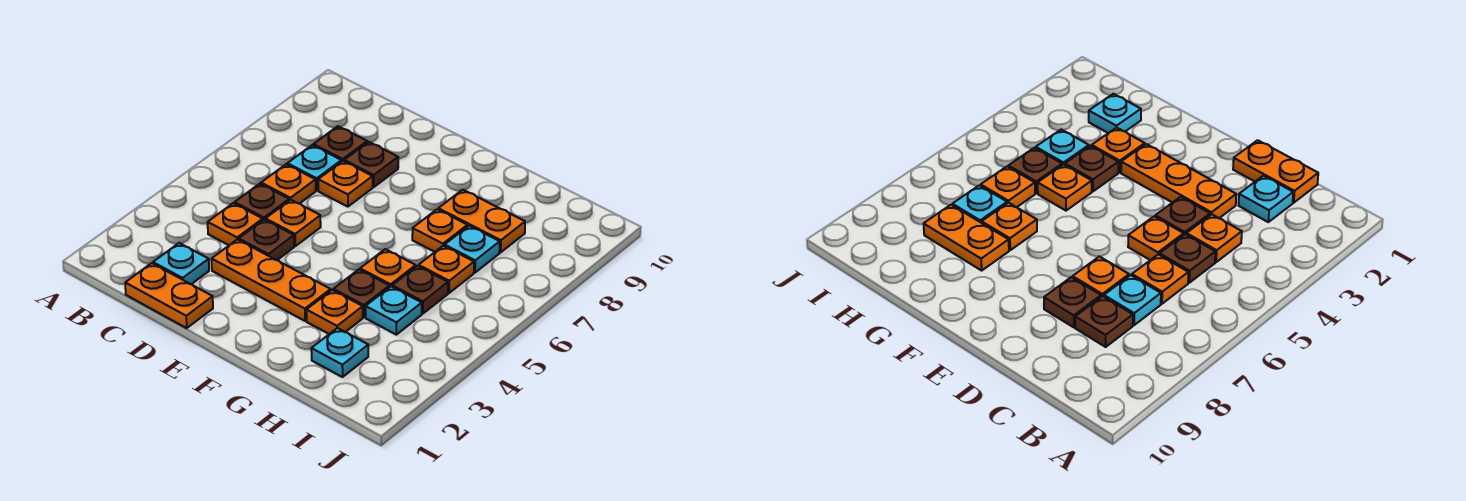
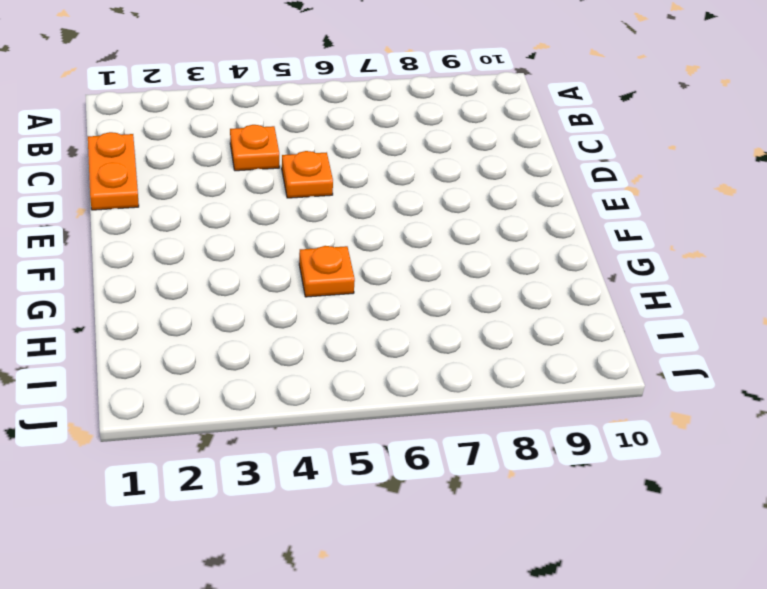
none -> cyan 1x1 plate [153,243,209,284]
none -> brown 1x1 plate [235,184,289,220]
none -> orange 1x1 plate [261,164,316,204]

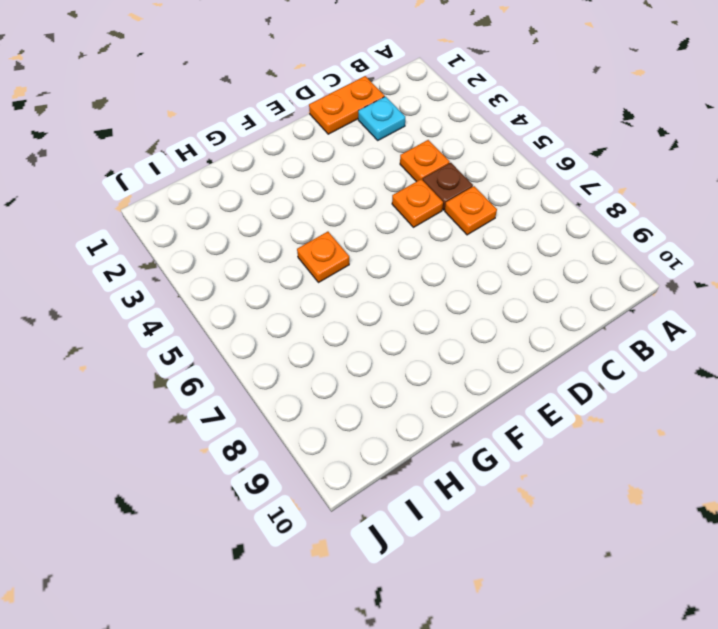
none -> cyan 1x1 plate [287,145,342,191]
none -> brown 1x1 plate [313,126,367,161]
none -> orange 1x3 plate [212,239,331,321]

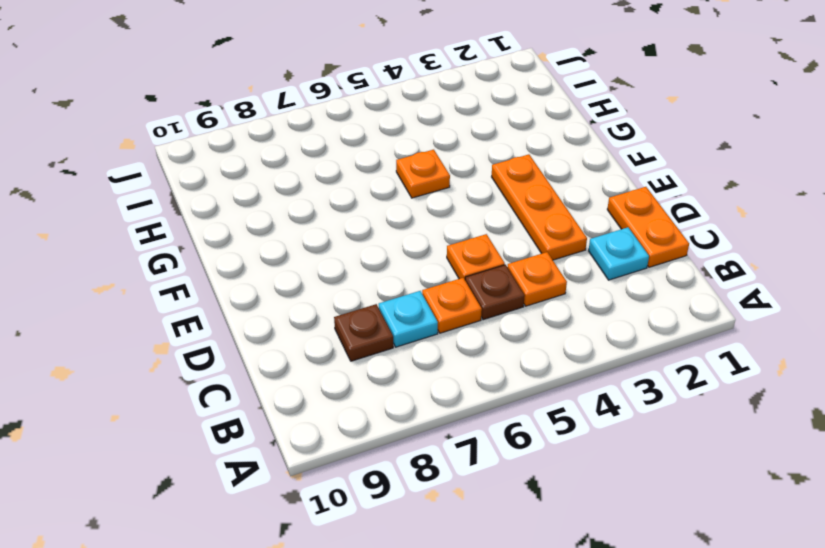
none -> brown 1x1 plate [239,220,294,260]
none -> orange 1x1 plate [318,161,373,207]
none -> brown 1x1 plate [344,142,398,187]

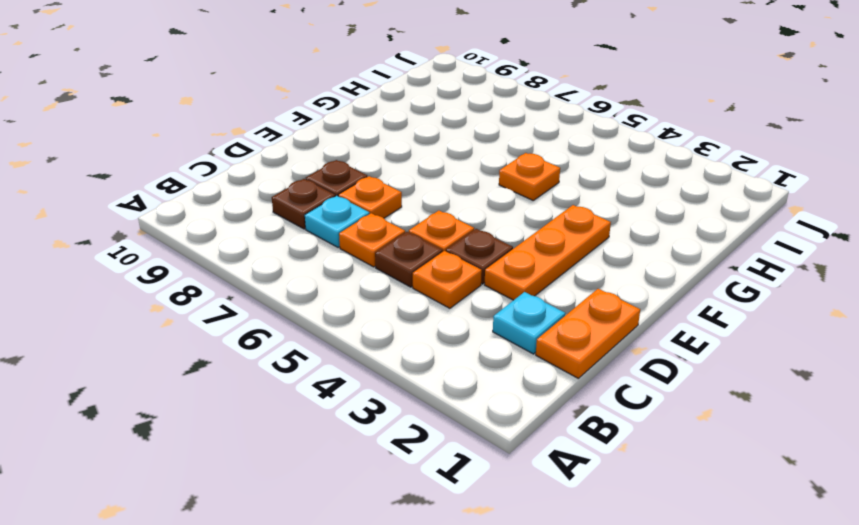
none -> orange 1x1 plate [306,290,363,334]
none -> brown 1x1 plate [333,270,389,317]
none -> orange 1x1 plate [412,209,468,252]

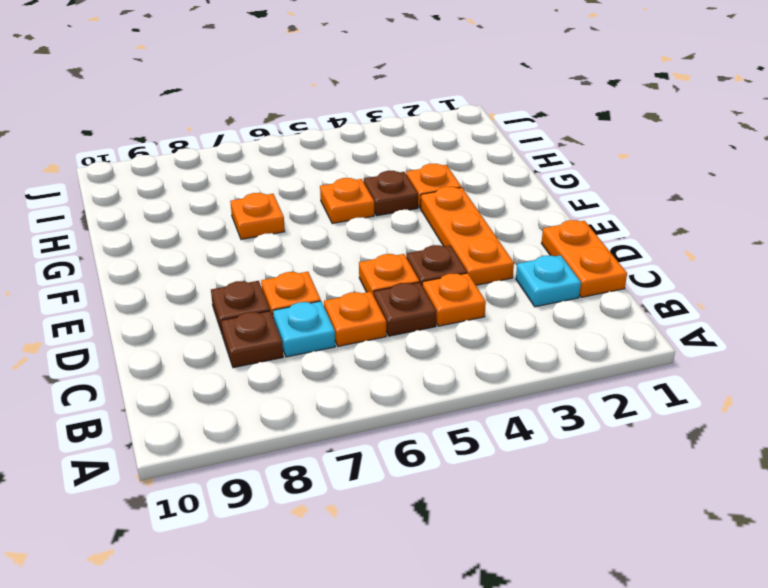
none -> orange 1x2 plate [438,190,525,252]
none -> cyan 1x1 plate [311,328,368,377]
none -> cyan 1x1 plate [366,287,422,335]

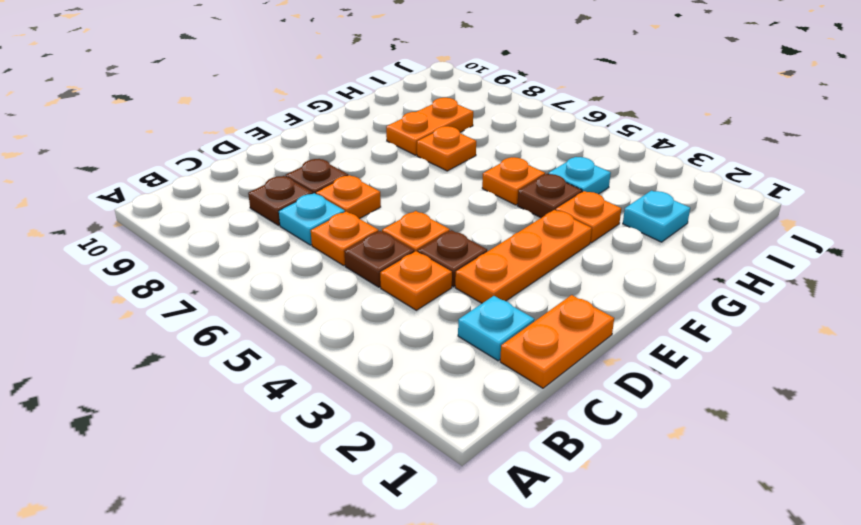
none -> brown 1x1 plate [392,266,448,314]
none -> orange 1x1 plate [419,246,474,293]
none -> cyan 1x1 plate [445,226,500,273]

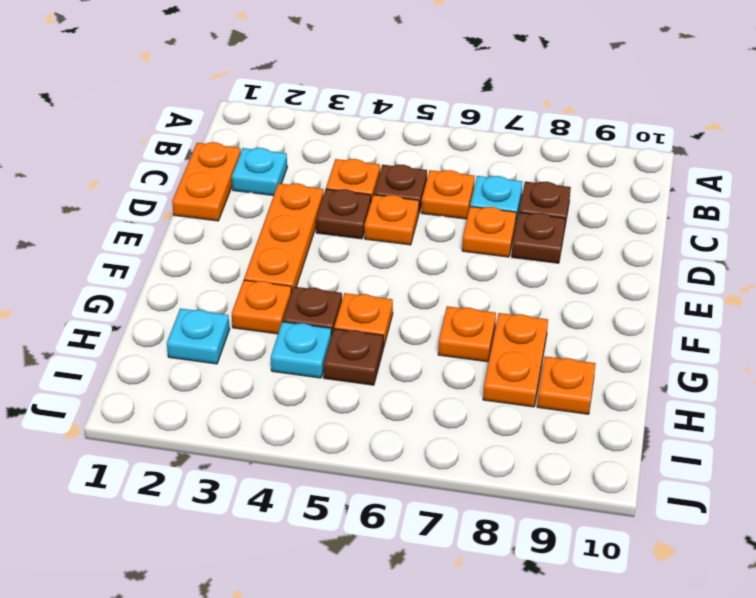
orange 1x1 plate [537,356,596,414] -> orange 1x1 plate moved to [419,246,474,293]
none -> cyan 1x1 plate [445,226,500,273]

